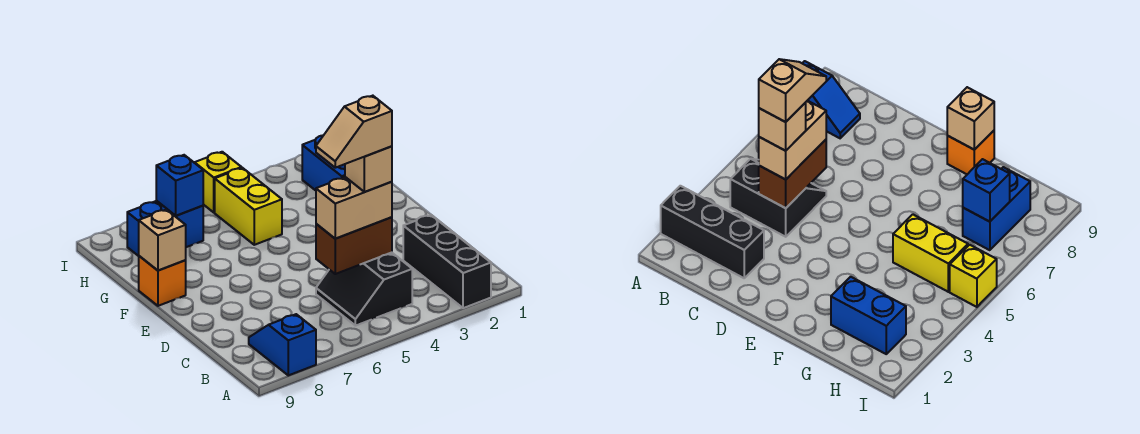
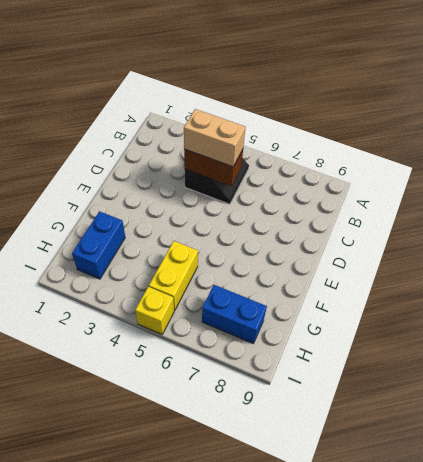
none -> black 1x3 brick [403,215,491,308]
none -> blue 1x2 slope [249,314,316,375]
none -> orange 1x1 brick [139,256,186,306]

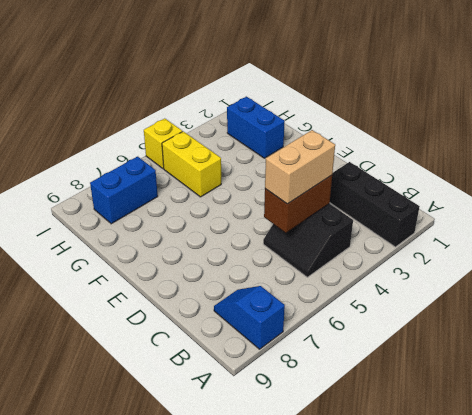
none -> orange 1x1 brick [139,256,186,306]
none -> tan 1x1 brick [139,210,186,271]
none -> blue 1x1 brick [156,155,203,216]

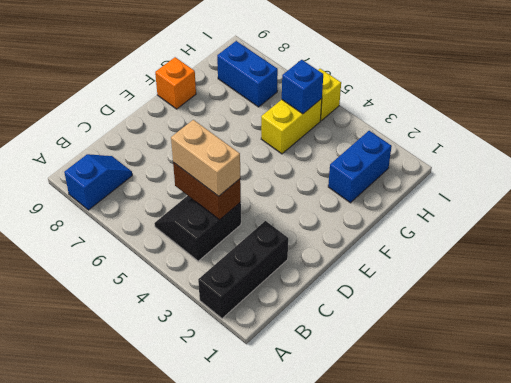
blue 1x1 brick [282,60,323,114] -> blue 1x1 brick moved to [156,155,203,216]
none -> tan 1x1 brick [139,210,186,271]
none -> tan 1x1 brick [345,146,392,192]
none -> tan 1x2 slope [316,96,392,168]

